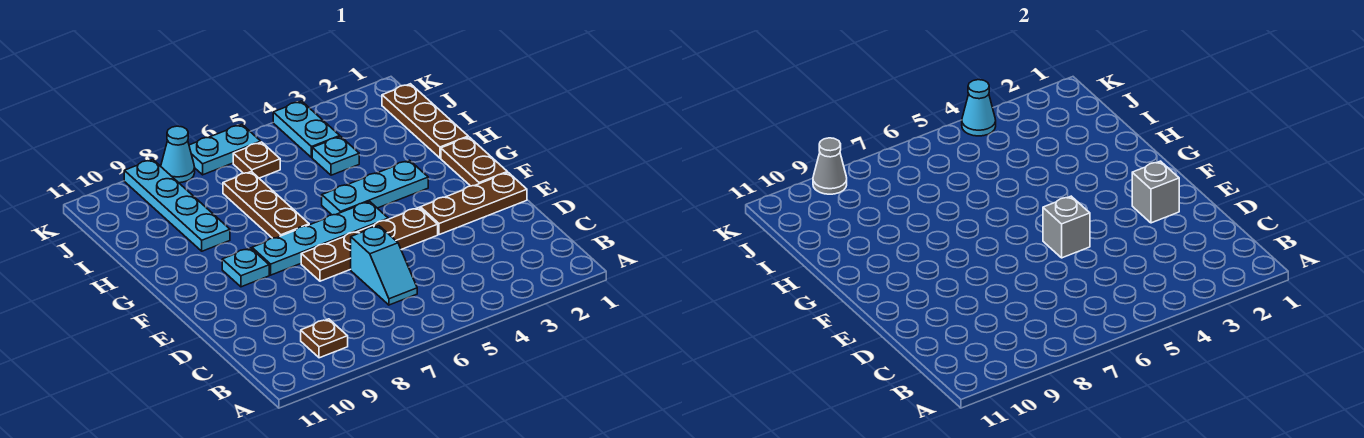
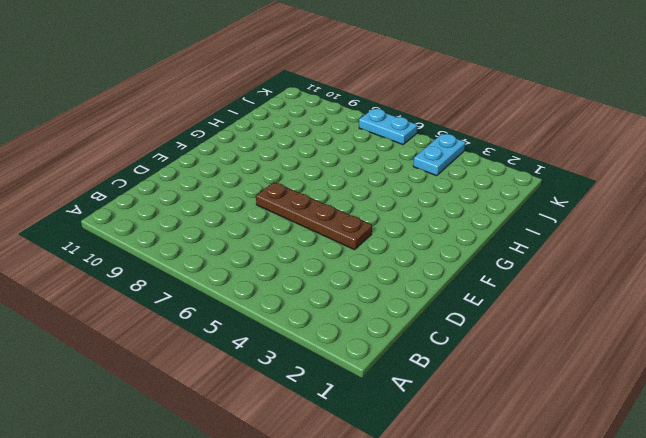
none -> brown 1x1 plate [301,319,348,358]
none -> cyan 1x2 slope [351,226,417,305]
none -> brown 1x3 plate [420,173,527,235]

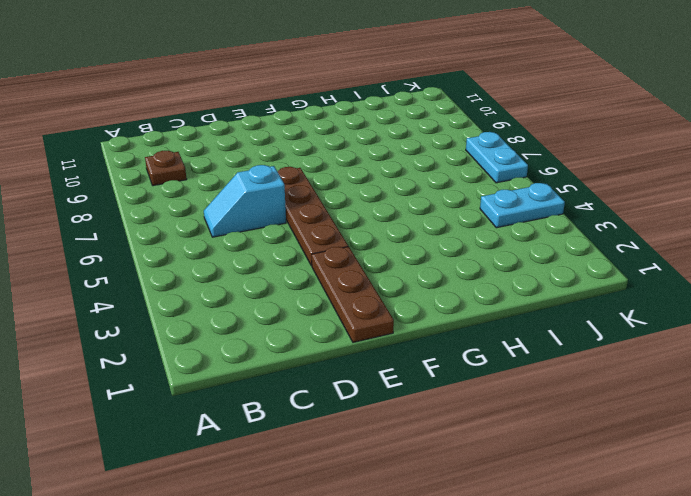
none -> brown 1x2 plate [441,137,507,186]
none -> cyan 1x4 plate [252,201,388,275]
none -> cyan 1x1 plate [222,248,269,287]

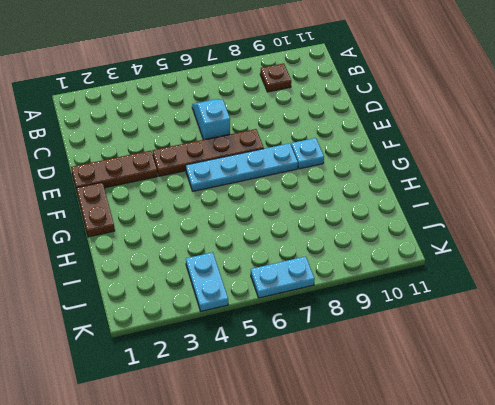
none -> cyan 1x3 plate [322,160,428,215]
none -> brown 1x3 plate [223,171,309,238]
none -> brown 1x3 plate [382,84,468,158]

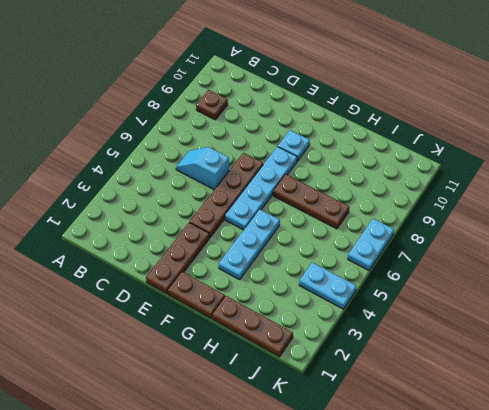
none -> cyan 1x4 plate [124,159,230,251]
none -> cyan 1x1 plate [312,136,359,175]
none -> brown 1x1 plate [233,142,280,178]

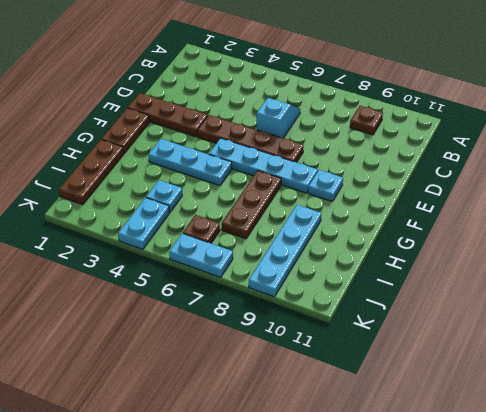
none -> cyan 1x1 cone [161,126,195,183]
none -> grey 1x1 brick [1132,161,1179,223]
none -> grey 1x1 brick [1043,196,1090,258]

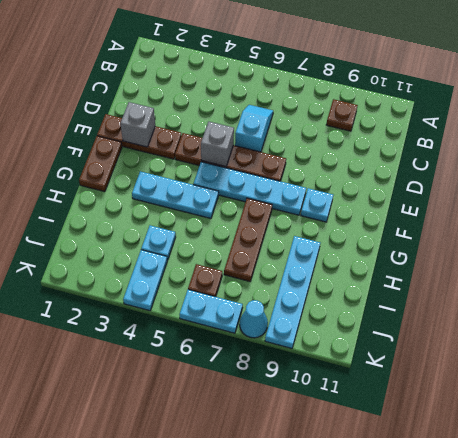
none -> brown 1x3 plate [382,84,468,158]
none -> cyan 1x1 cone [962,80,996,136]
none -> grey 1x1 cone [813,138,847,194]

